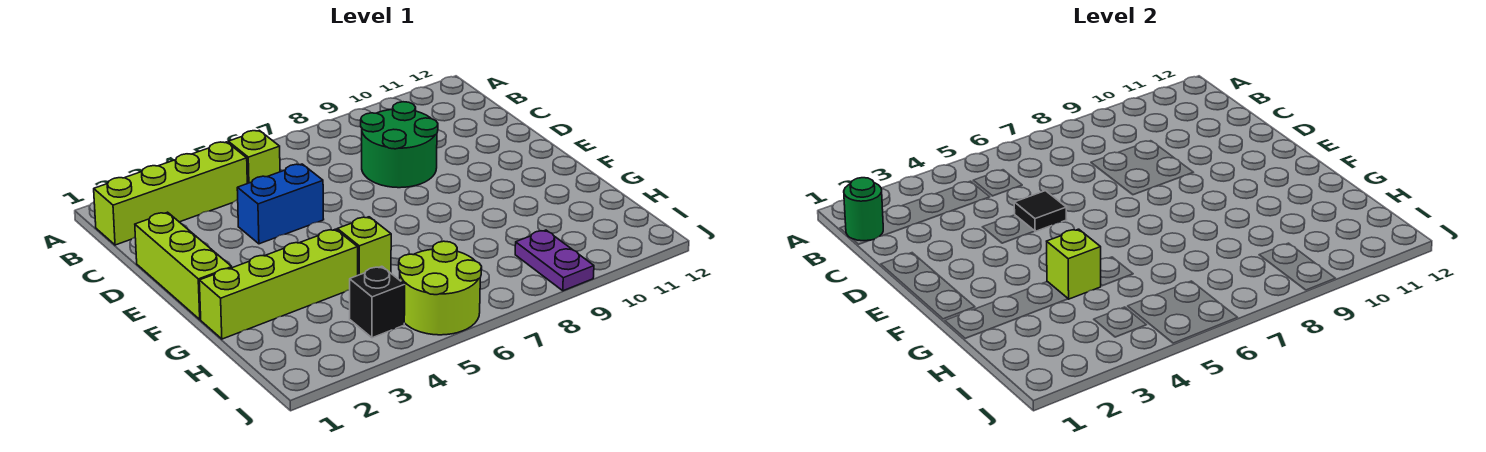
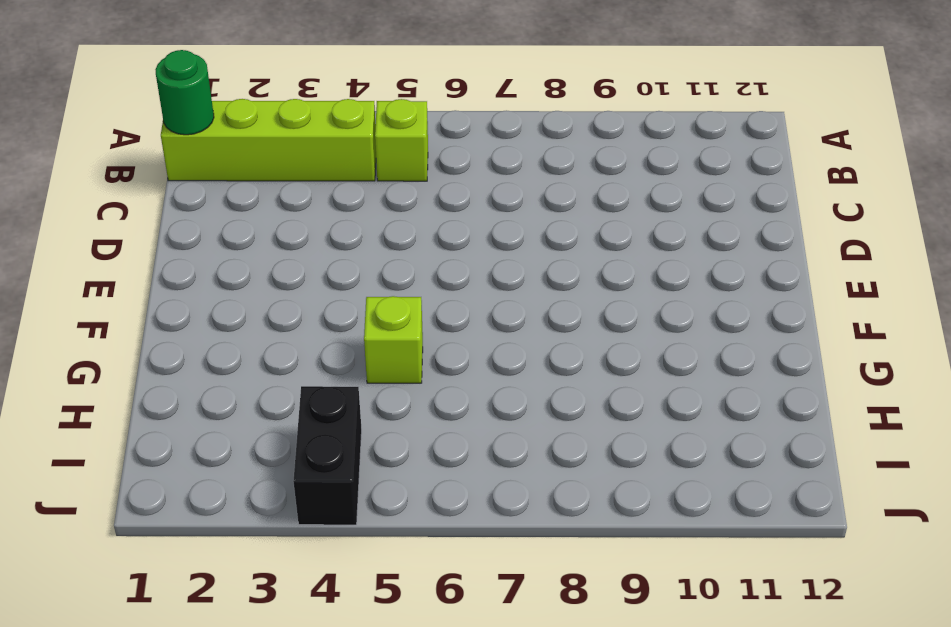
black 1x2 brick [293,386,362,525] -> black 1x1 brick [350,266,405,338]
none -> green 2x2 round brick [361,102,438,188]
none -> lime 1x3 brick [135,212,232,320]
none -> blue 1x2 brick [237,164,324,244]

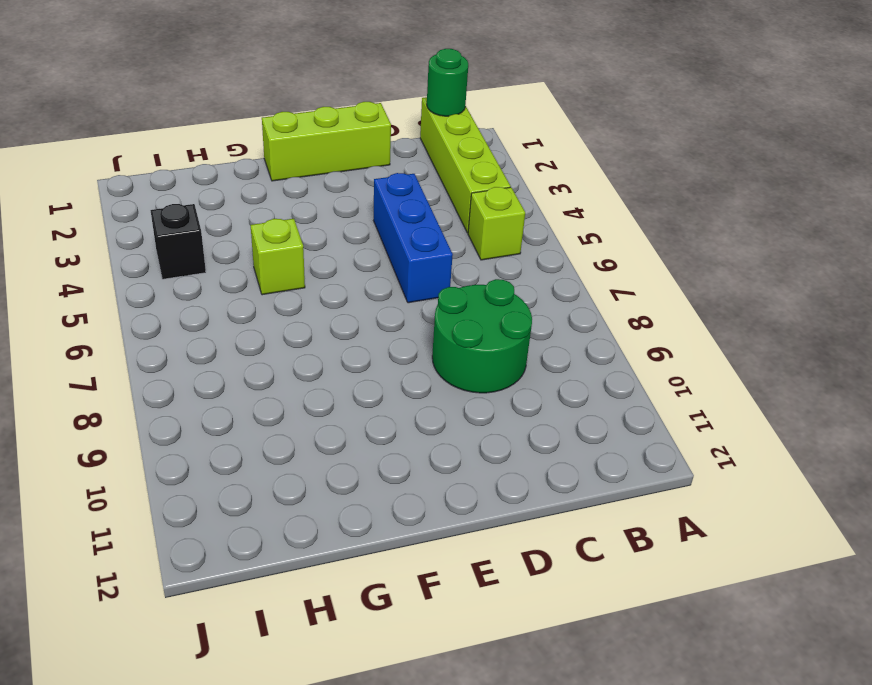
blue 1x3 brick [374,173,453,303] -> blue 1x2 brick [237,164,324,244]
none -> lime 1x4 brick [199,229,358,339]
none -> lime 2x2 round brick [399,241,482,335]
none -> purple 1x2 plate [515,230,594,291]

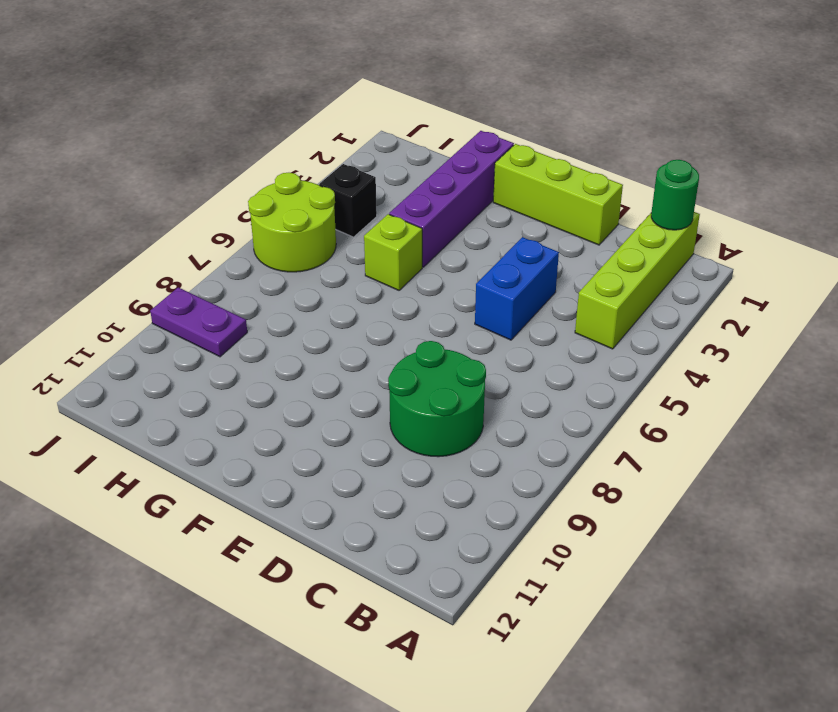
purple 1x4 brick [389,131,514,267] -> lime 1x4 brick [199,229,358,339]
none -> lime 1x1 brick [228,130,280,184]
none -> black 1x1 tile [1014,191,1067,231]
none -> lime 1x1 brick [1047,229,1101,299]

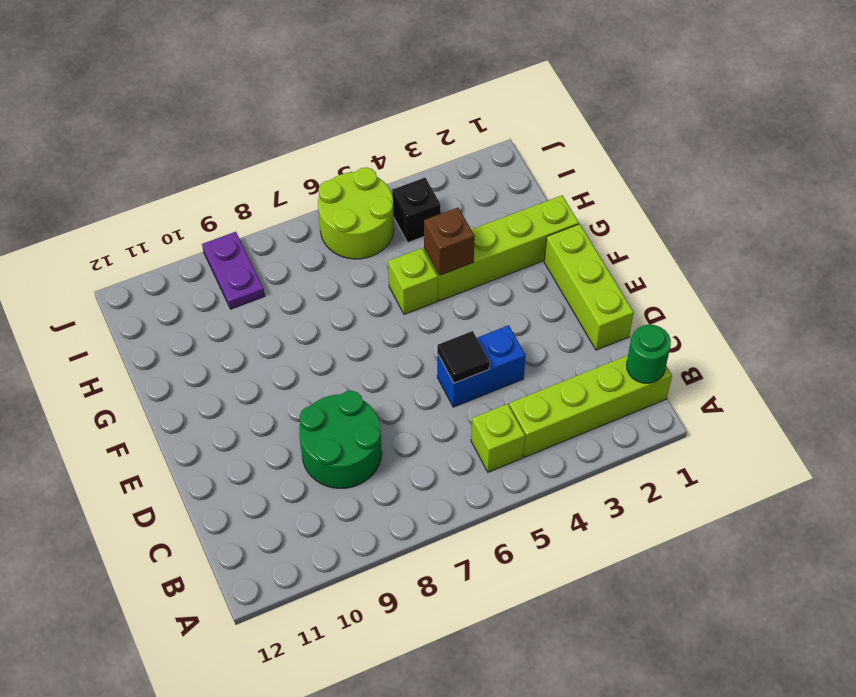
brown 1x1 brick [424,208,475,275] -> lime 1x1 brick [1047,229,1101,299]

